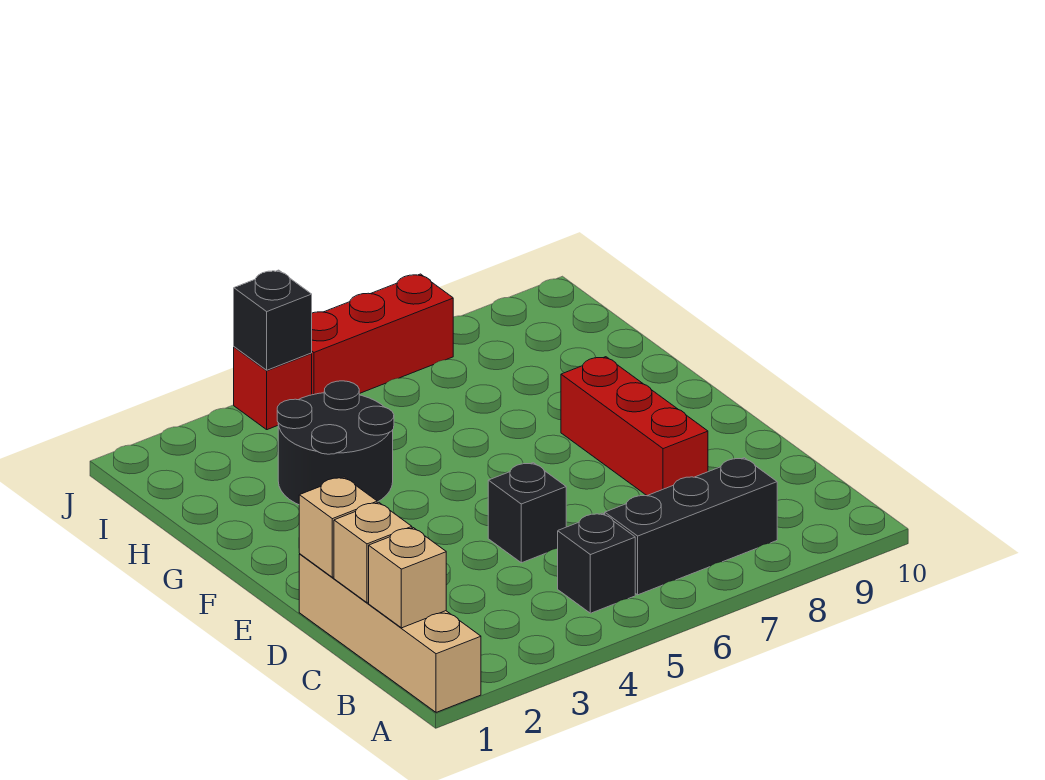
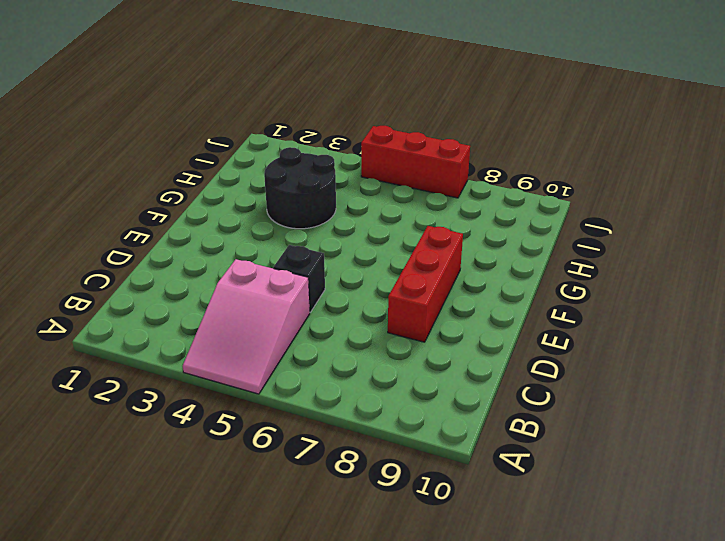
pink 2x3 slope [183,259,310,394] -> black 1x1 brick [558,513,635,613]
none -> tan 1x4 brick [299,554,481,712]
none -> black 1x3 brick [605,458,777,595]
none -> red 1x1 brick [234,347,312,430]

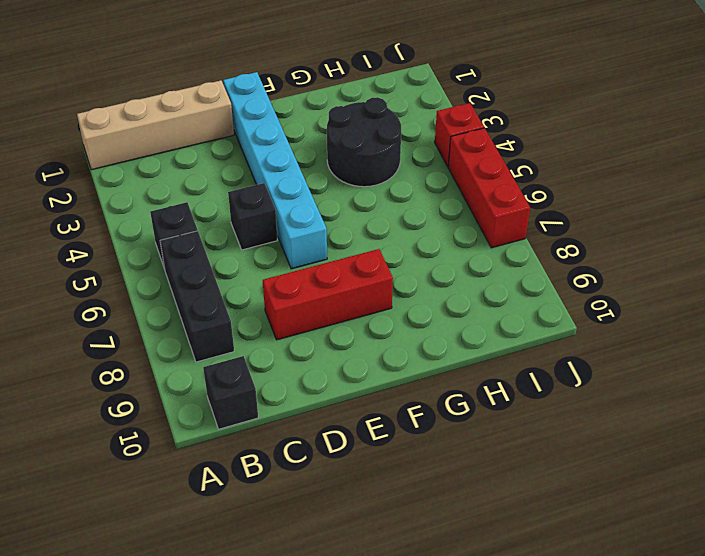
black 1x1 brick [203,356,258,429] -> black 1x1 brick moved to [234,270,312,370]
cyan 1x6 brick [223,72,327,269] -> none
none -> tan 1x1 brick [369,528,446,628]
none -> tan 1x1 brick [334,503,412,603]
none -> tan 1x1 brick [299,477,377,577]

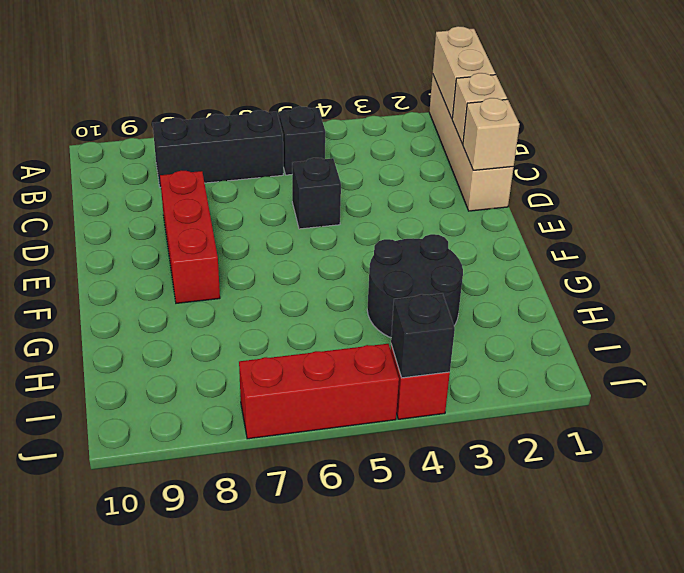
tan 1x2 brick [433,26,495,118] -> tan 1x1 brick [369,528,446,628]

